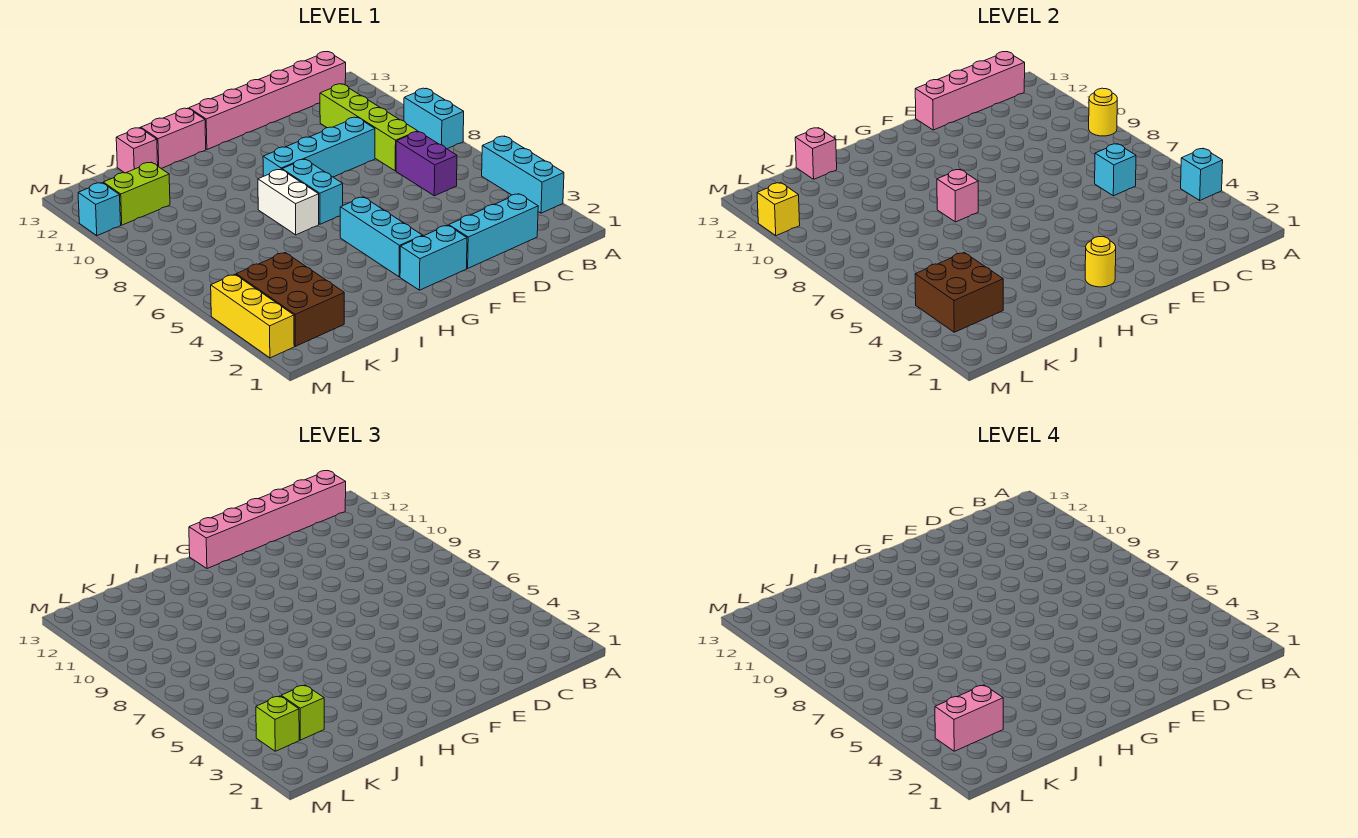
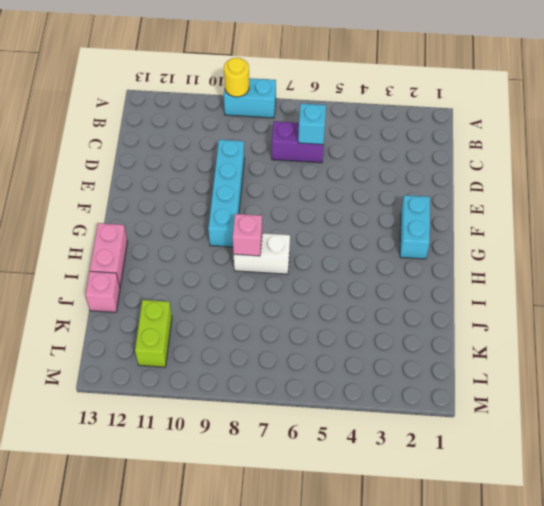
none -> cyan 1x3 brick [482,136,564,213]
none -> pink 1x6 brick [189,52,346,149]
none -> cyan 1x3 brick [449,194,538,268]
none -> lime 1x4 brick [320,84,418,171]

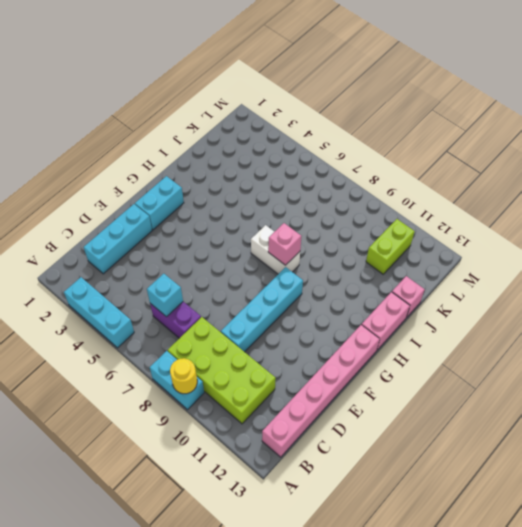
lime 2x4 brick [168,317,276,424] -> lime 1x4 brick [320,84,418,171]
none -> cyan 1x3 brick [340,197,423,277]
none -> cyan 1x2 brick [282,159,343,224]
none -> brown 2x3 brick [236,253,344,346]
none -> yellow 1x3 brick [211,274,294,358]

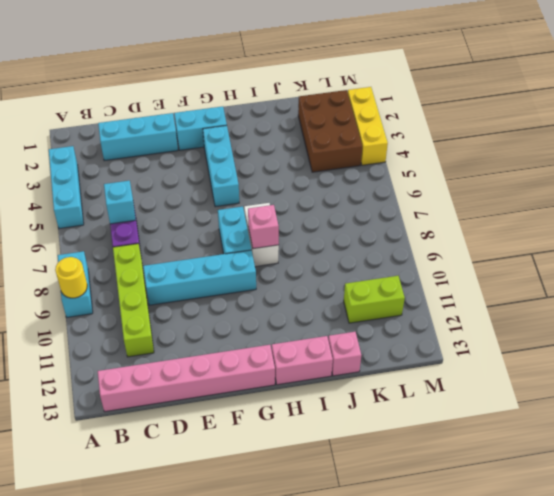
none -> cyan 1x1 brick [78,183,121,236]
none -> cyan 1x1 brick [1181,149,1223,200]
none -> pink 1x4 brick [915,52,1025,130]
none -> yellow 1x1 round brick [1085,237,1116,287]

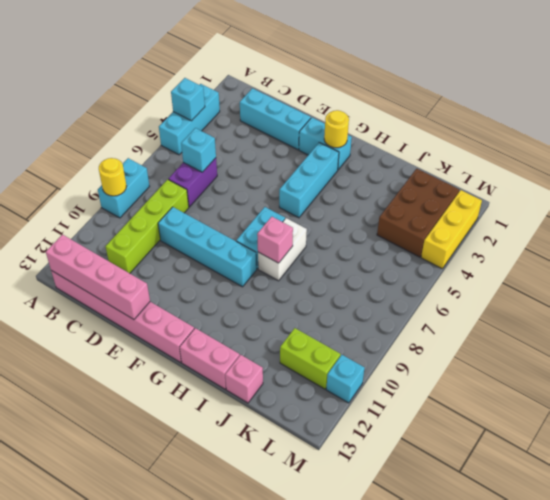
none -> pink 1x1 brick [795,128,837,179]
none -> brown 2x2 brick [915,253,1003,332]
none -> yellow 1x1 brick [757,183,800,236]
none -> pink 1x6 brick [189,471,346,568]

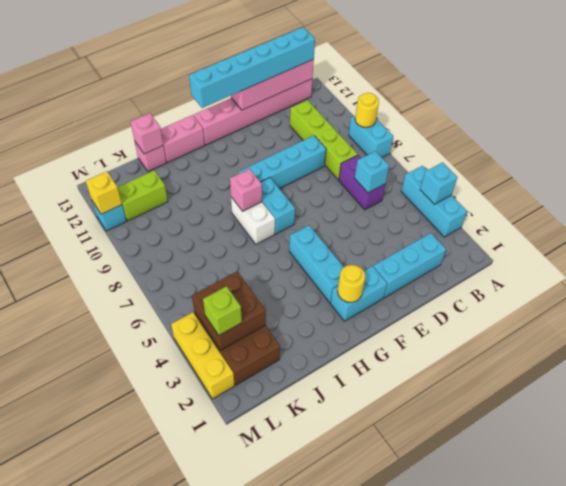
cyan 1x6 brick [189,27,315,108] -> pink 1x6 brick [189,471,346,568]
none -> lime 1x1 brick [281,685,324,740]
none -> pink 1x2 brick [935,685,1003,751]

